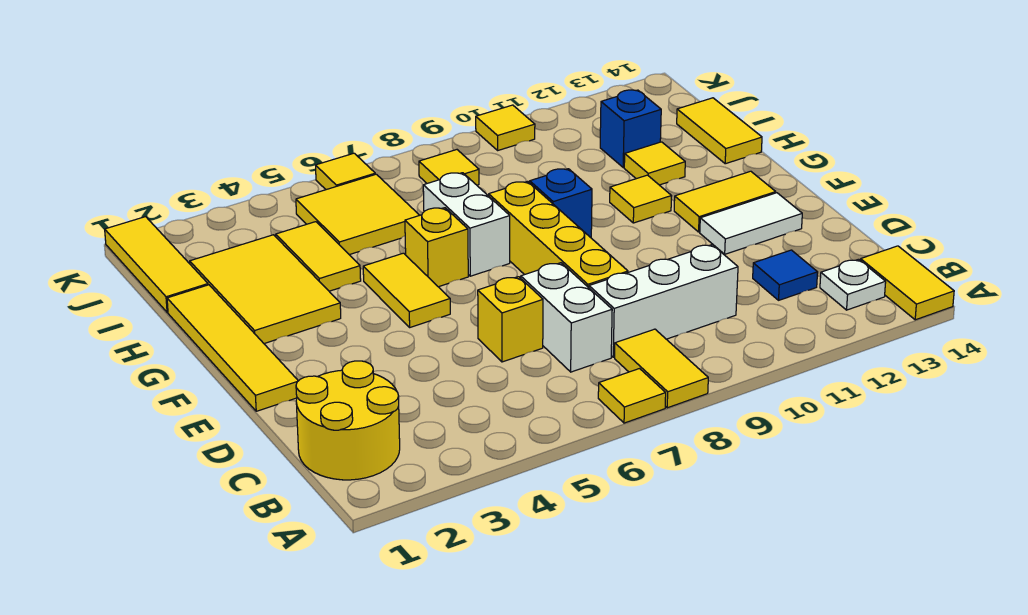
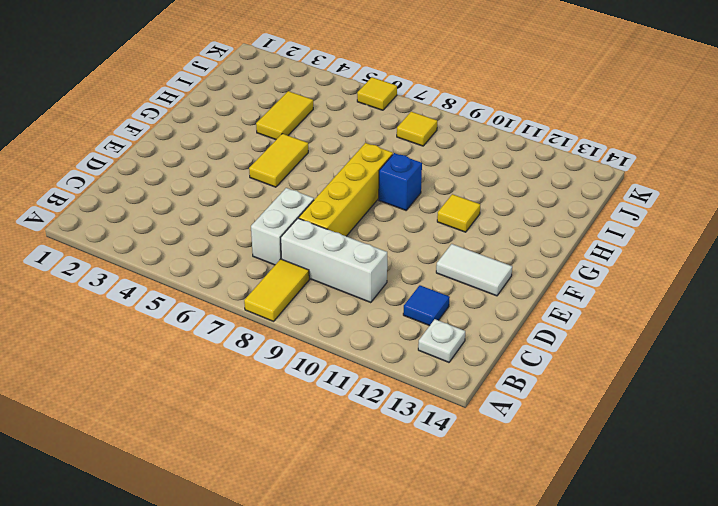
none -> yellow 1x1 tile [598,369,666,423]
none -> yellow 1x2 tile [860,246,954,320]
none -> yellow 2x2 round brick [296,361,400,480]

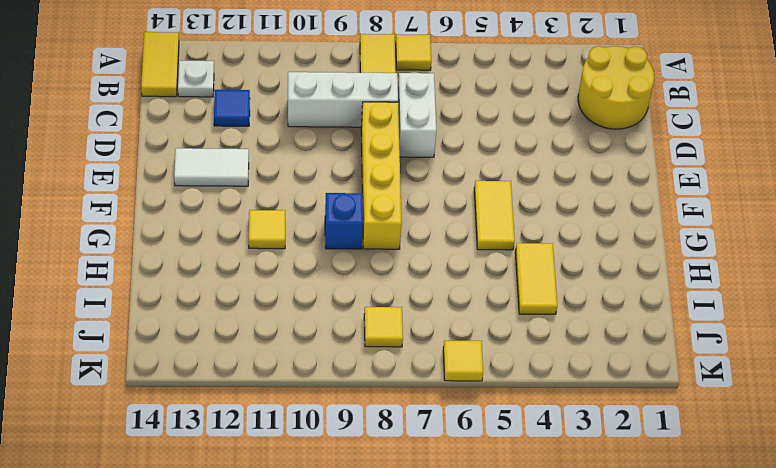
none -> yellow 1x1 brick [478,277,543,362]
none -> yellow 1x4 tile [167,285,298,411]
none -> yellow 1x2 tile [674,171,776,232]

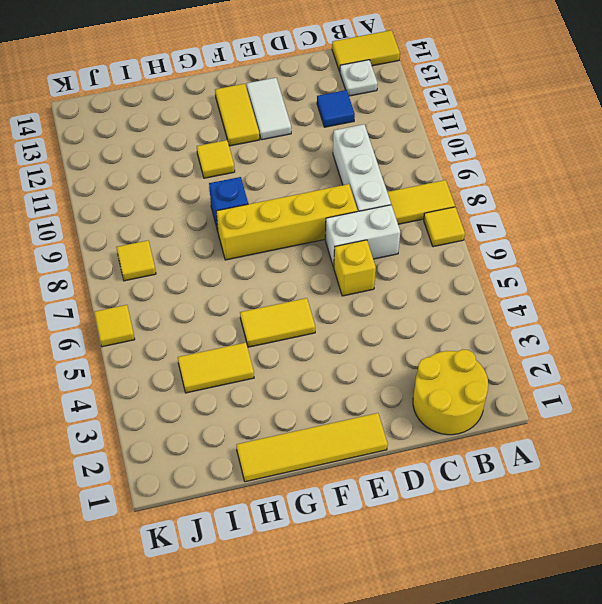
none -> yellow 2x3 tile [190,235,341,343]
none -> yellow 1x1 brick [405,208,468,287]
none -> white 1x2 brick [423,173,510,276]

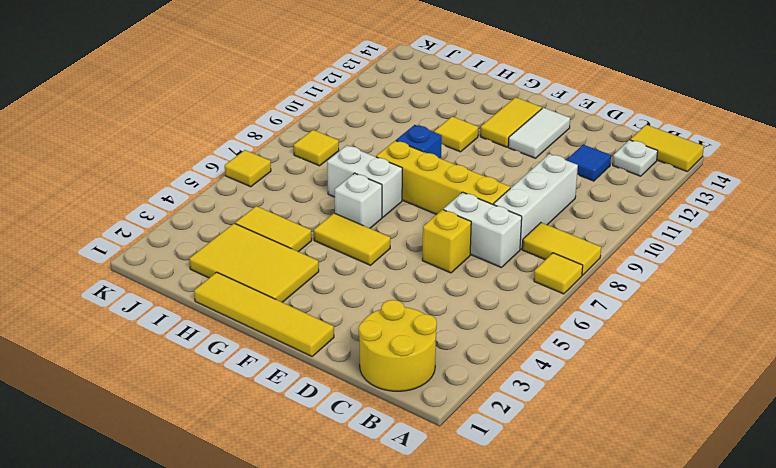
white 1x1 brick [335,173,382,228] -> yellow 1x1 brick [405,208,468,287]
none -> yellow 1x1 tile [624,142,685,185]
none -> yellow 1x2 tile [677,98,762,164]
none -> yellow 1x3 tile [105,217,208,312]

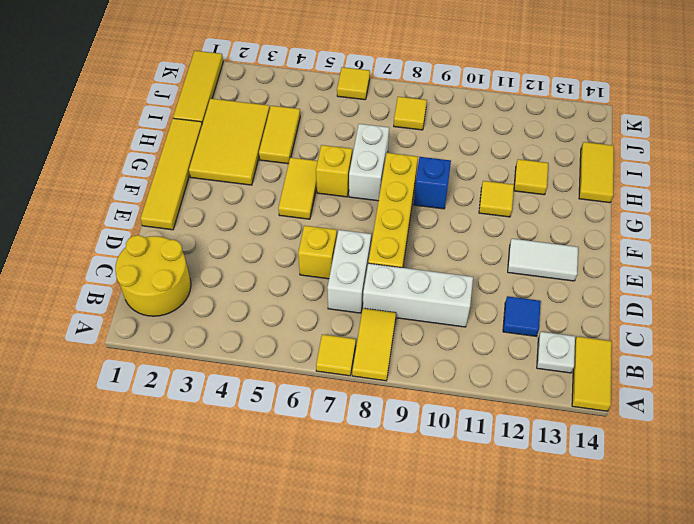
none -> yellow 1x2 tile [674,171,776,232]
none -> yellow 2x2 tile [296,174,420,255]
none -> blue 1x1 brick [600,90,661,167]

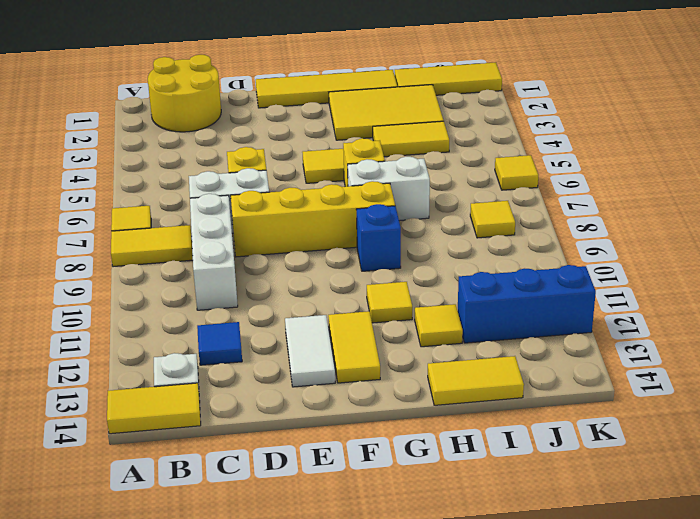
blue 1x3 brick [458,265,596,343] -> blue 1x1 brick [600,90,661,167]
none -> yellow 2x2 tile [296,174,420,255]
none -> yellow 1x1 tile [476,105,535,150]

